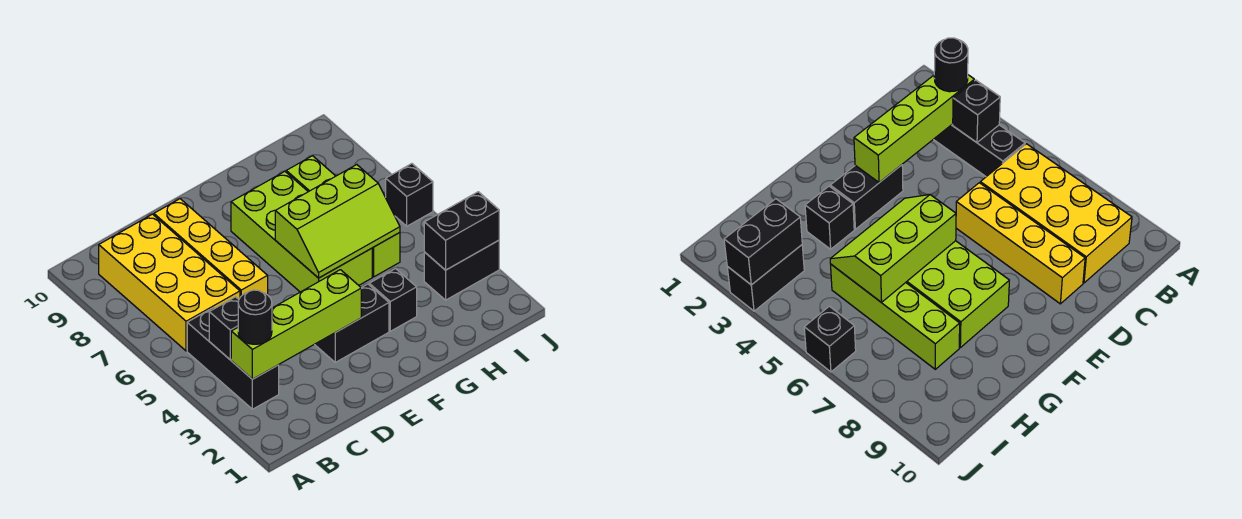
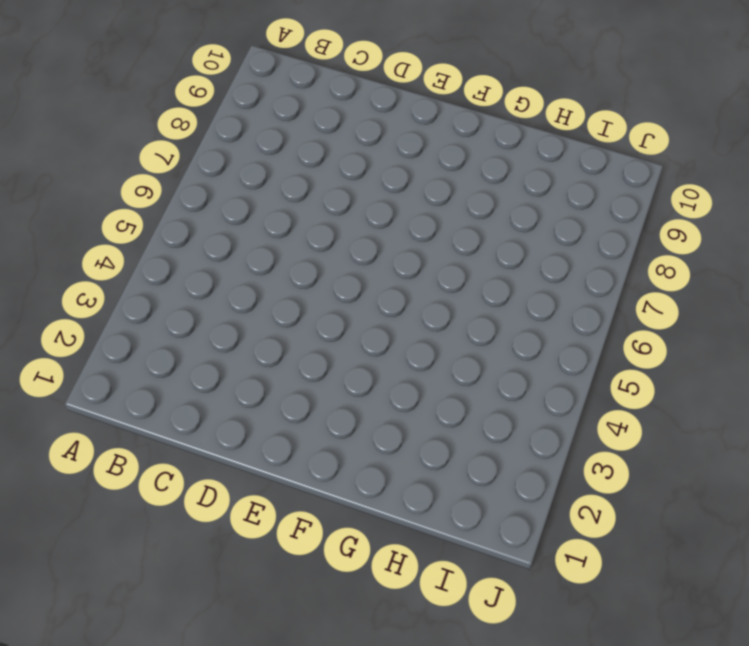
none -> black 1x3 brick [187,308,279,409]
none -> yellow 2x4 brick [99,214,240,351]
none -> yellow 1x4 brick [154,199,268,297]

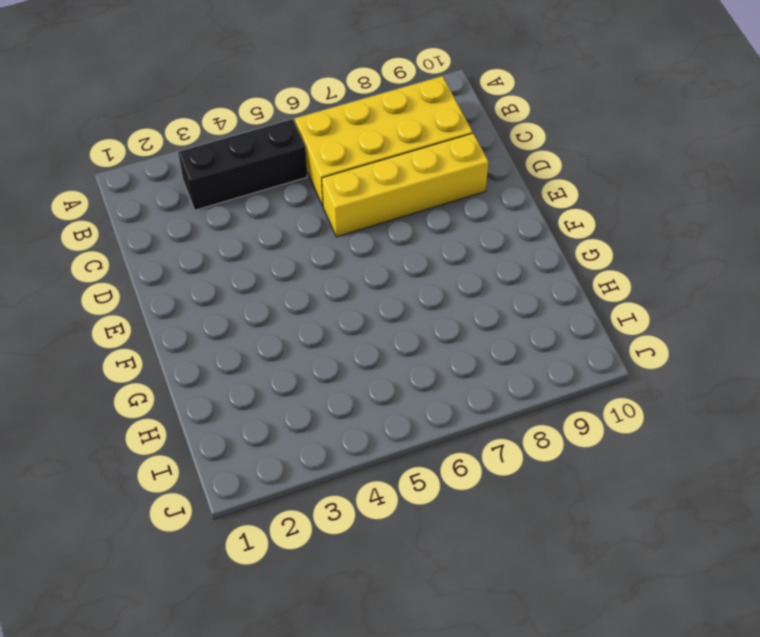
none -> black 1x2 brick [314,284,389,362]
none -> lime 2x4 brick [231,172,372,292]
none -> black 1x1 brick [369,269,417,331]

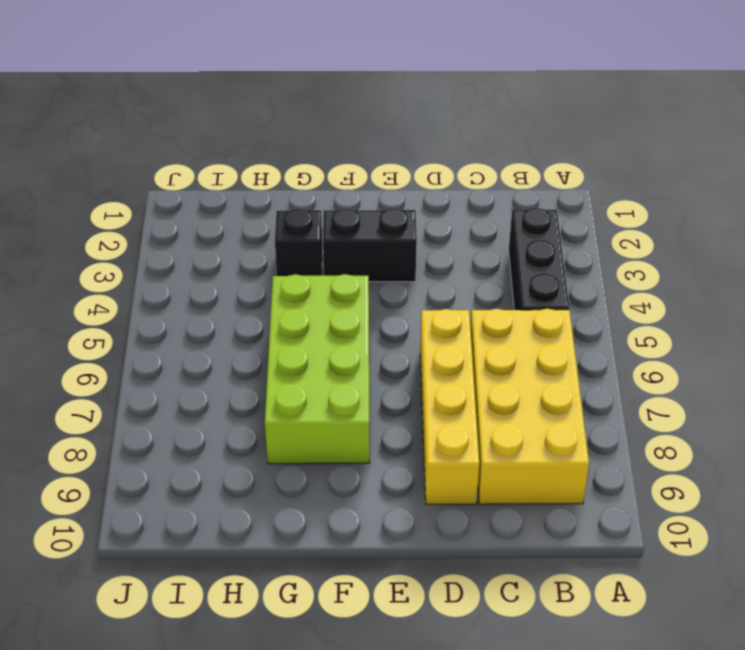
none -> lime 1x4 brick [286,156,400,277]
none -> black 1x2 brick [424,240,499,300]
none -> black 1x1 brick [386,164,433,226]

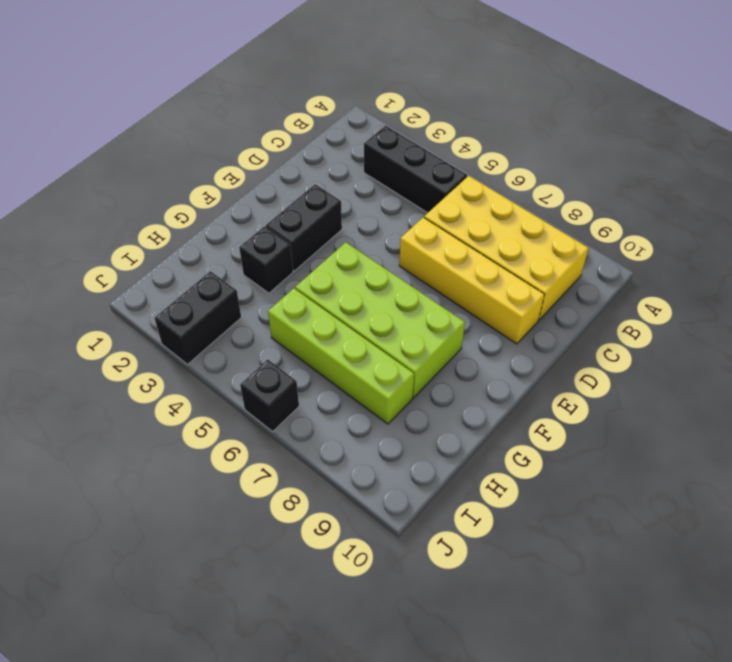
none -> lime 1x4 brick [231,270,361,379]
none -> black 1x1 brick [209,297,239,360]
none -> lime 2x3 slope [275,165,400,278]

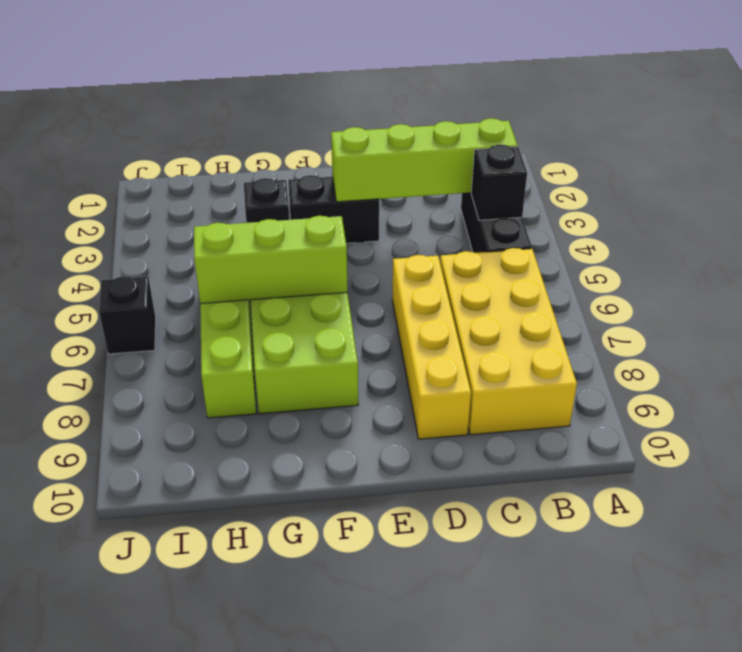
none -> black 1x2 brick [424,240,499,300]
none -> black 1x2 brick [424,192,499,270]
none -> black 1x1 round brick [238,290,272,344]

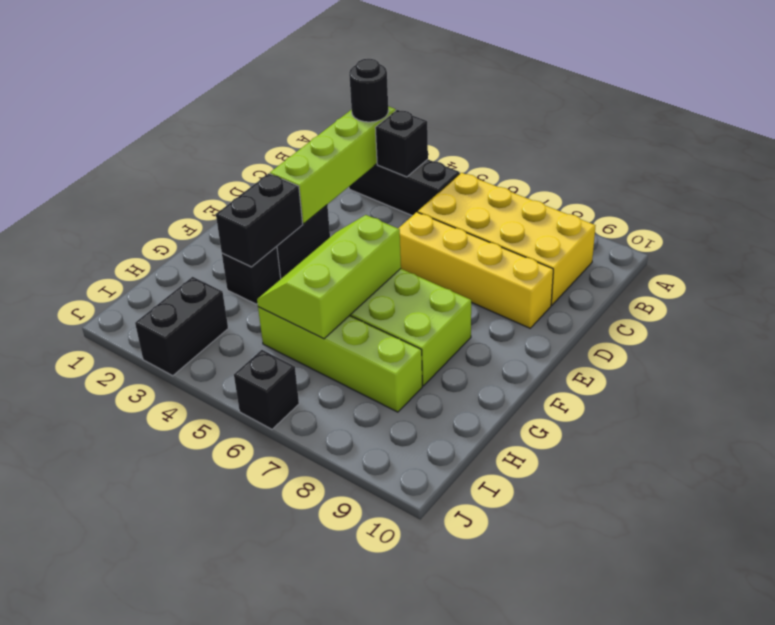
black 1x2 brick [216,173,303,267] -> black 1x2 brick moved to [424,192,499,270]

